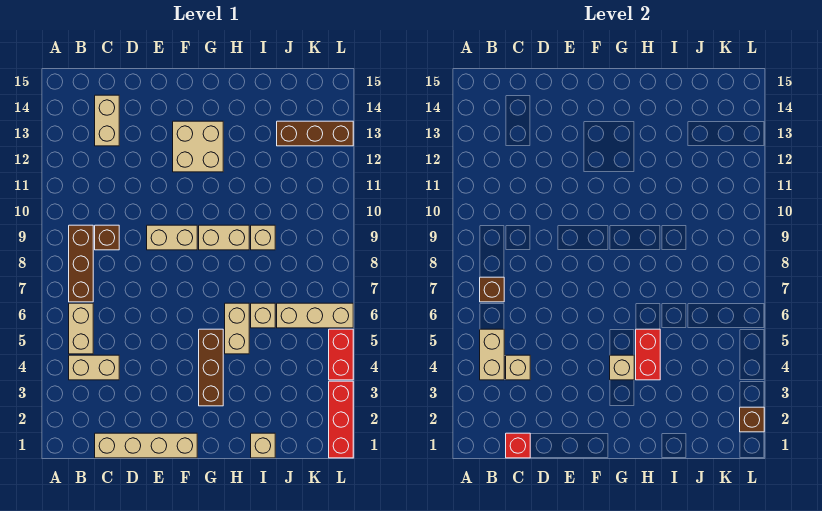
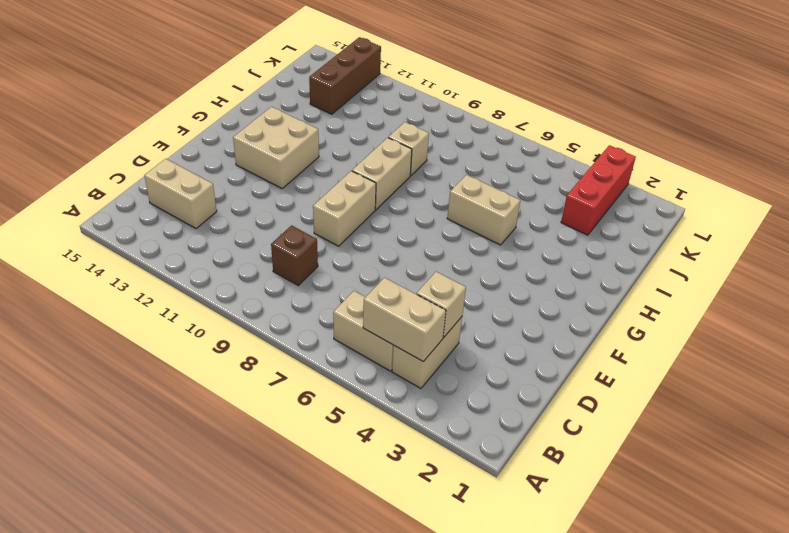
red 1x3 brick [561,145,636,235] -> red 1x3 brick turned to [329,381,353,458]
none -> brown 1x3 brick [69,225,93,302]
none -> tan 1x4 brick [95,433,197,458]
none -> brown 1x3 brick [199,329,223,406]

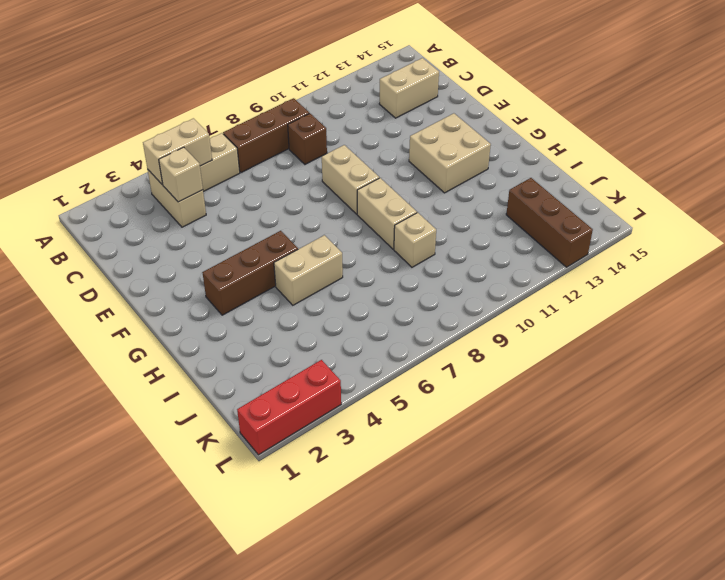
none -> tan 1x4 brick [95,433,197,458]
none -> tan 1x1 brick [251,433,275,458]
none -> tan 1x1 brick [251,303,275,328]

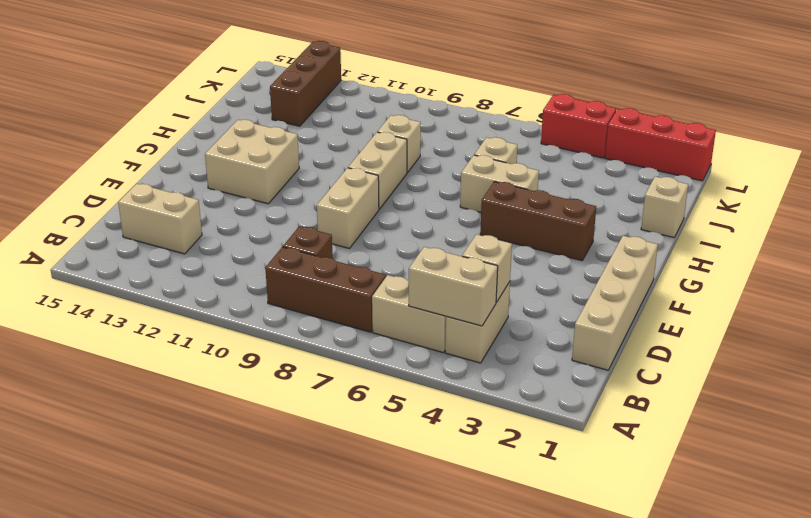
none -> tan 1x3 brick [277,303,353,328]
none -> brown 1x1 brick [480,277,504,302]
none -> red 1x1 brick [506,433,530,458]

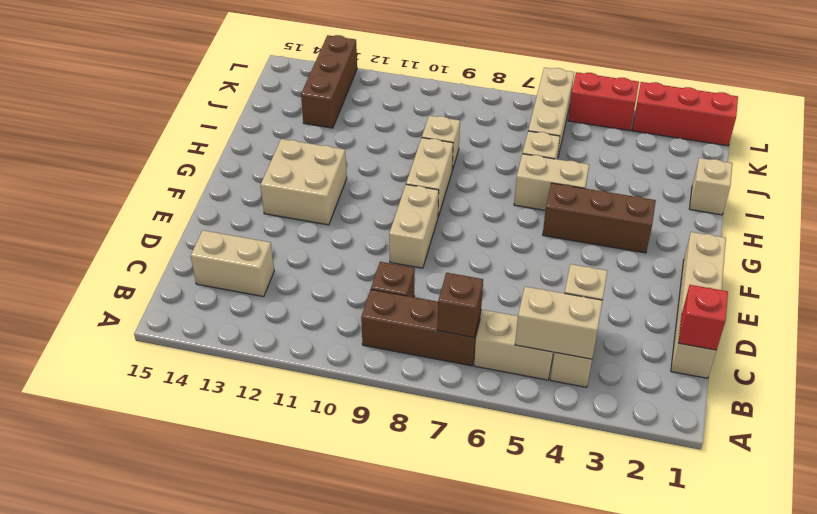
none -> tan 1x1 brick [610,355,634,380]
none -> red 1x2 brick [636,329,660,380]
none -> brown 1x1 brick [740,407,764,432]

